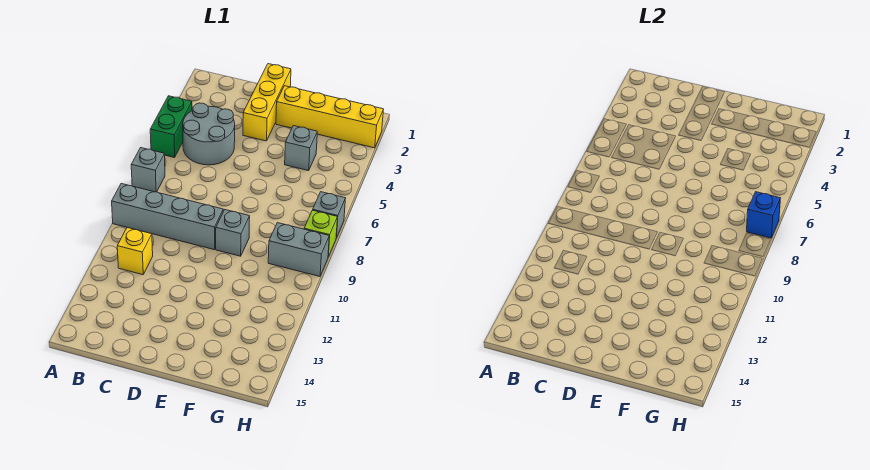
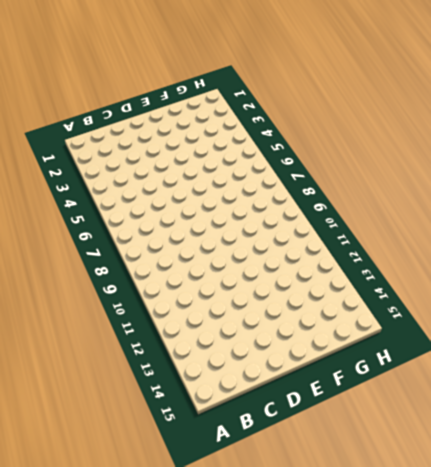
none -> green 1x2 brick [150,96,192,158]
none -> grey 1x1 brick [131,148,165,192]
none -> grey 1x4 brick [112,184,223,250]

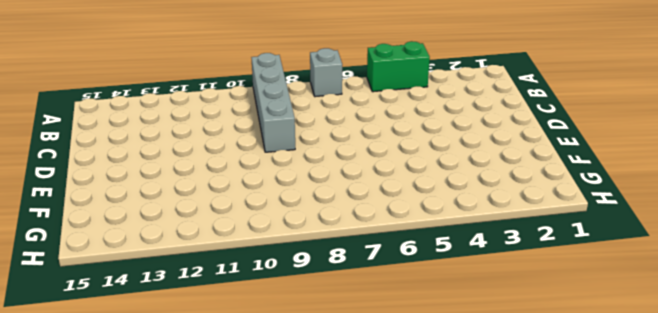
none -> grey 2x2 round brick [183,103,235,165]
none -> yellow 1x1 brick [117,228,153,275]
none -> yellow 1x3 brick [243,64,291,141]

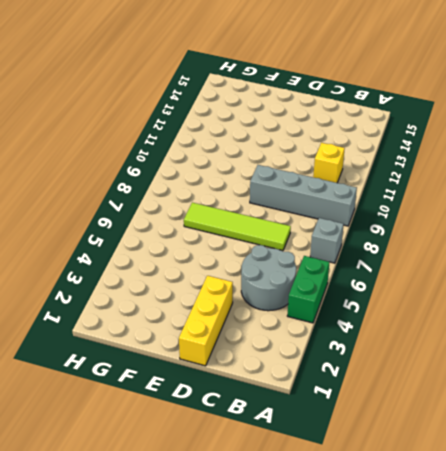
lime 1x4 tile [184,203,291,251] -> none
none -> yellow 1x4 brick [276,86,384,148]
none -> grey 1x1 brick [216,210,250,256]
none -> grey 1x1 brick [285,126,317,171]

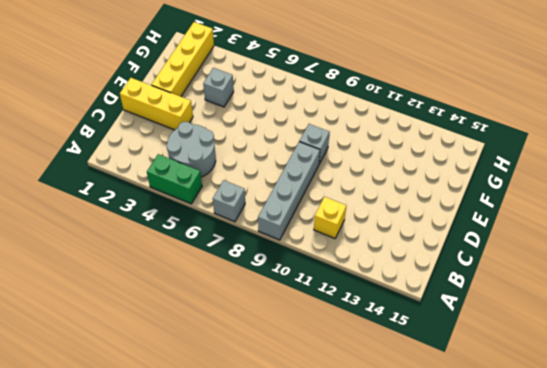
none -> grey 1x2 brick [268,223,329,277]
none -> grey 1x1 brick [313,192,345,238]
none -> lime 1x1 brick [304,210,337,257]

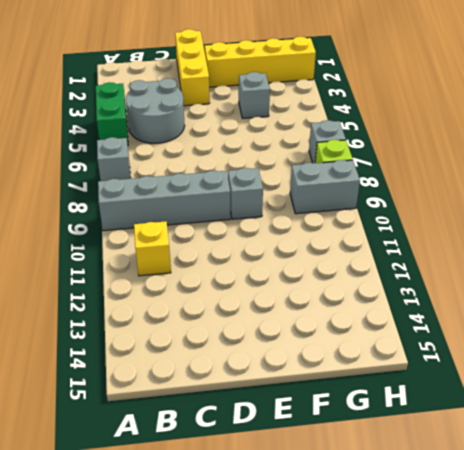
none -> blue 1x1 brick [747,192,780,238]

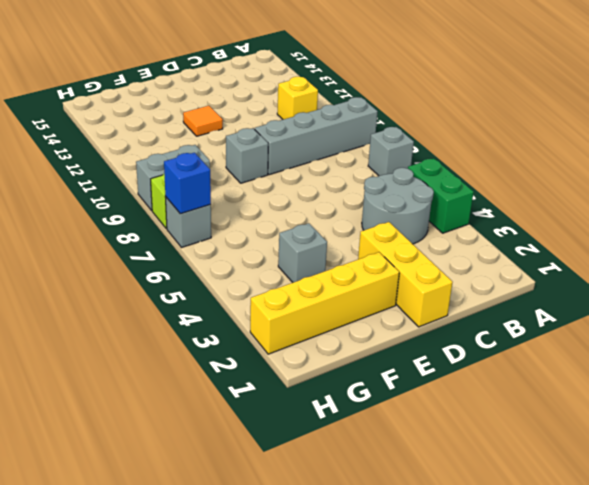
orange 1x1 tile [183,106,223,136] -> none

